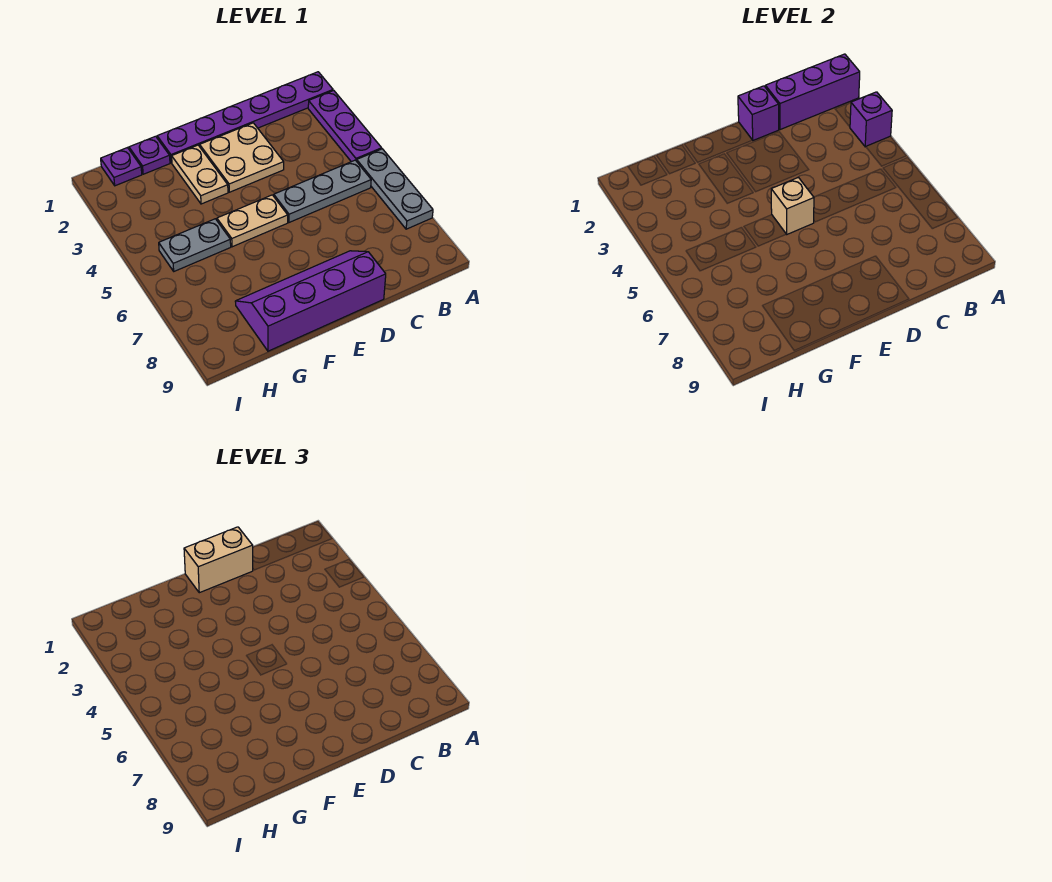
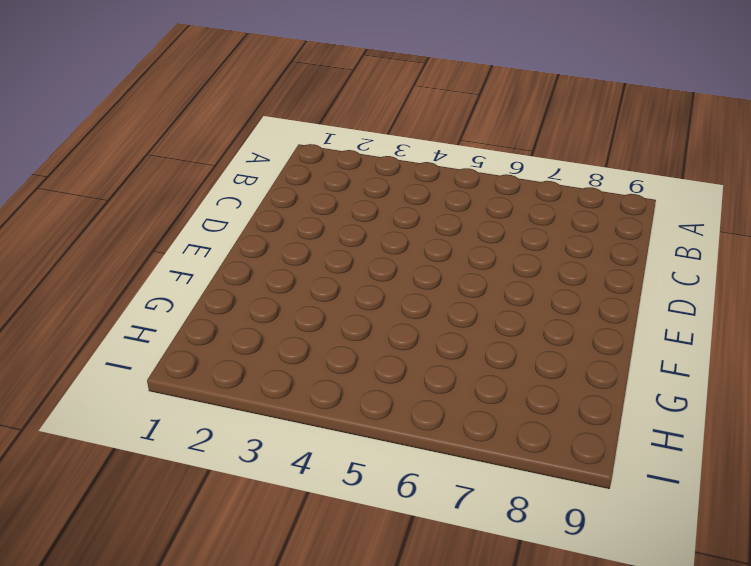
none -> purple 1x6 plate [157,72,333,163]
none -> purple 1x3 plate [308,91,382,162]
none -> grey 1x3 plate [357,149,433,229]

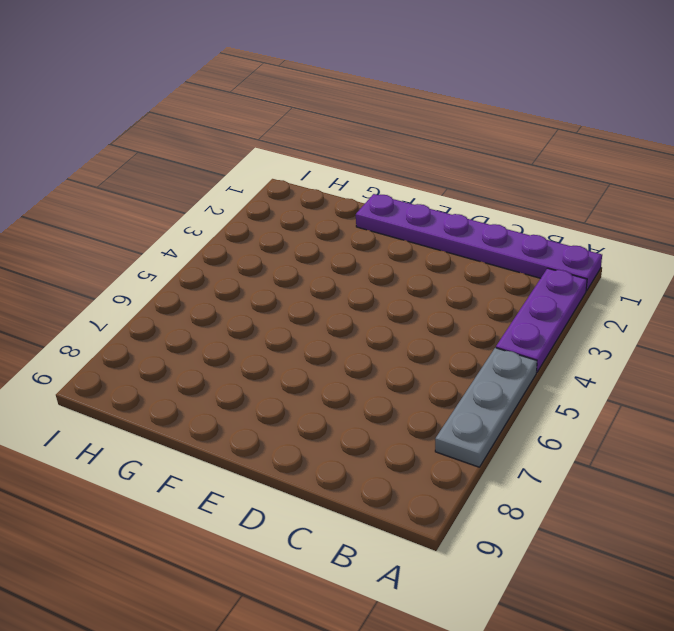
none -> grey 1x3 plate [274,160,371,222]
none -> tan 2x2 plate [200,123,284,192]
none -> purple 2x4 slope [235,251,386,351]

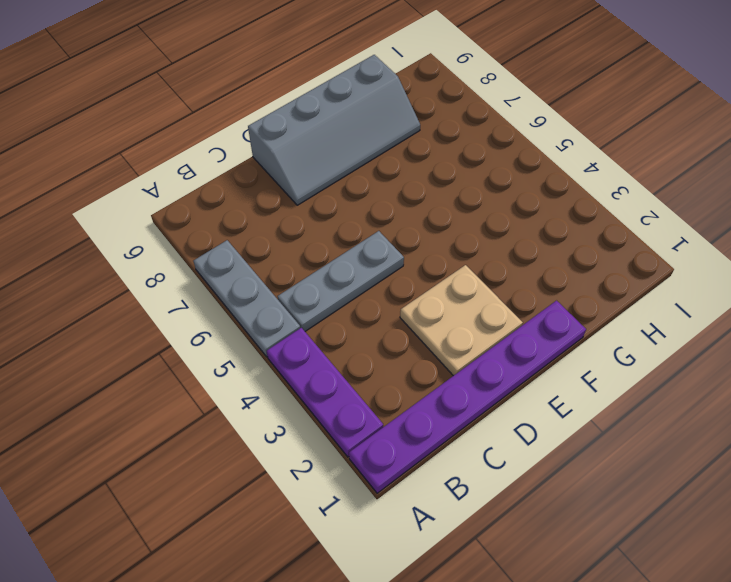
grey 2x4 slope [248,55,420,205] -> purple 2x4 slope [235,251,386,351]
none -> tan 1x2 plate [217,195,288,247]
none -> tan 1x2 plate [172,145,228,204]
none -> purple 1x1 plate [129,136,170,174]

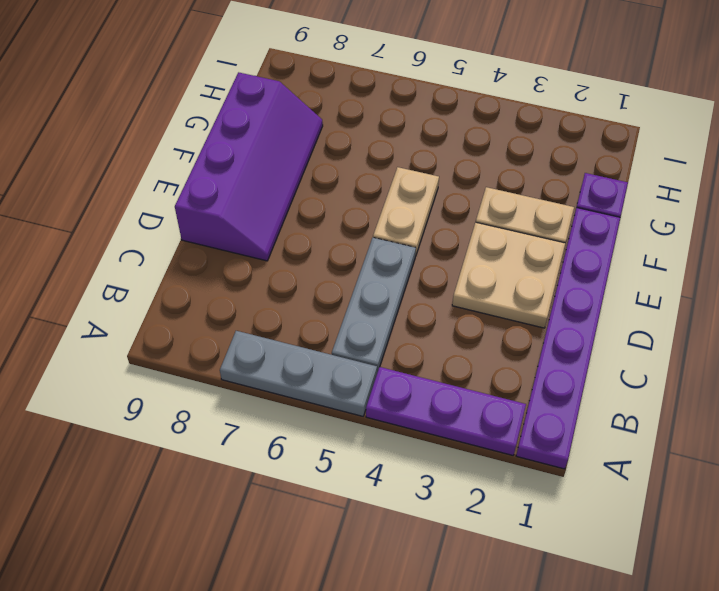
none -> grey 1x2 plate [159,219,231,271]
none -> purple 1x1 plate [101,148,142,186]
none -> purple 1x3 brick [765,54,860,130]

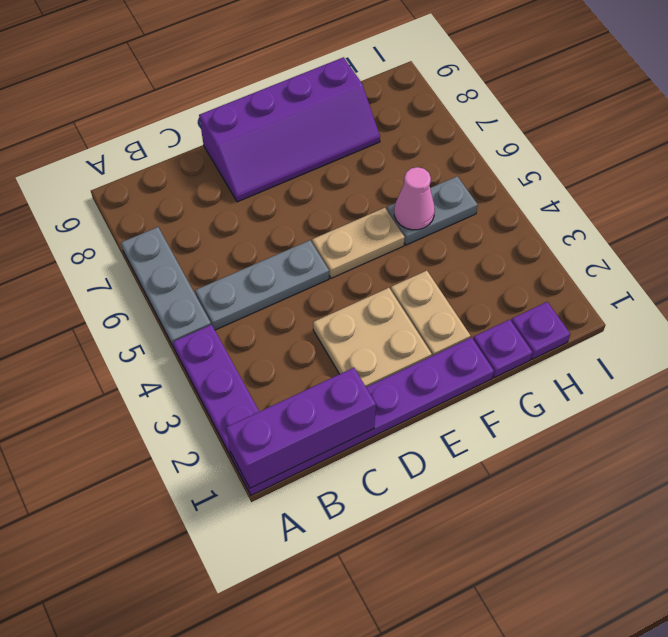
pink 1x1 cone [394,167,435,230] -> none
none -> purple 1x1 brick [850,92,892,147]
none -> purple 1x1 brick [738,86,779,140]
none -> tan 1x1 brick [771,177,814,234]

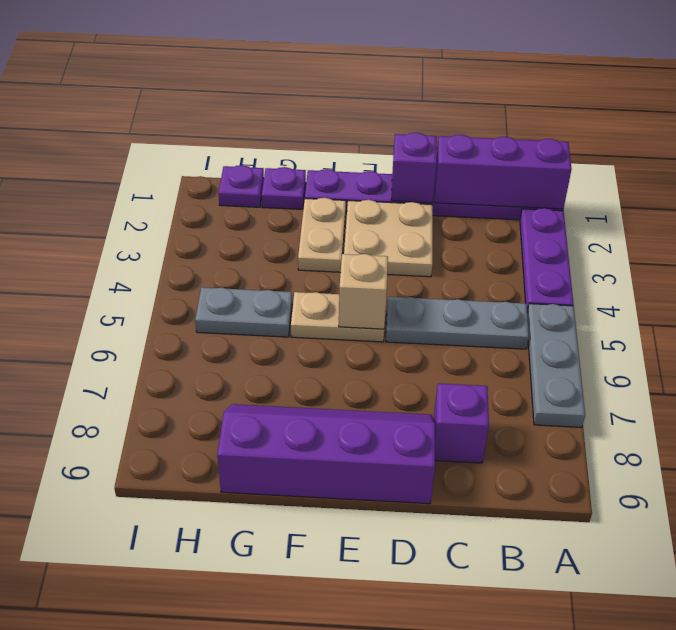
purple 1x1 brick [434,383,489,463] -> purple 1x1 brick moved to [850,92,892,147]
none -> tan 1x2 brick [184,527,253,593]

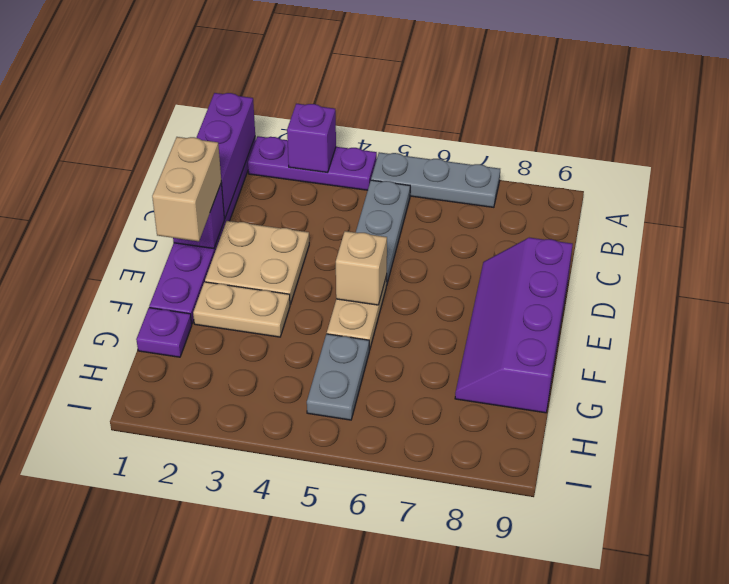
none -> purple 1x1 plate [101,148,142,186]

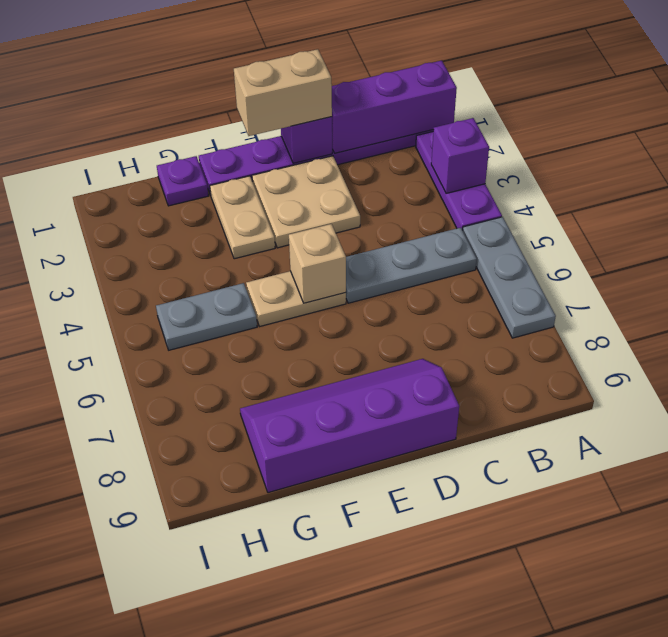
none -> purple 1x1 plate [101,148,142,186]

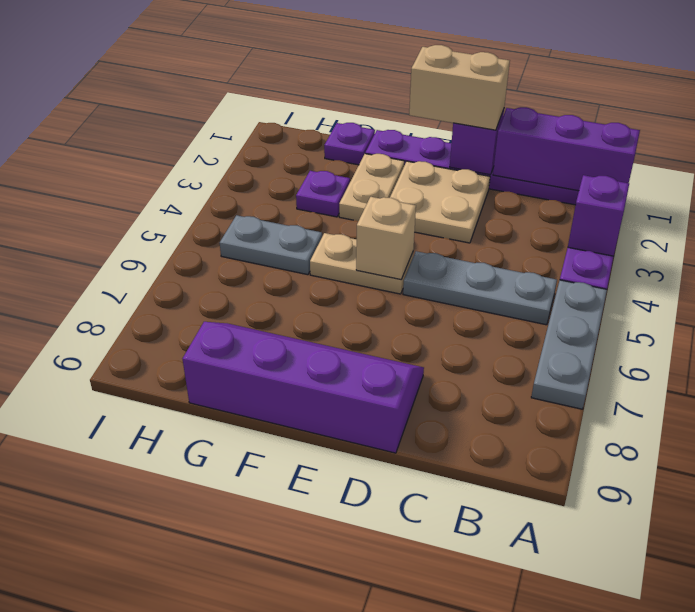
purple 1x1 plate [296,171,350,217] -> purple 1x1 plate moved to [101,148,142,186]

